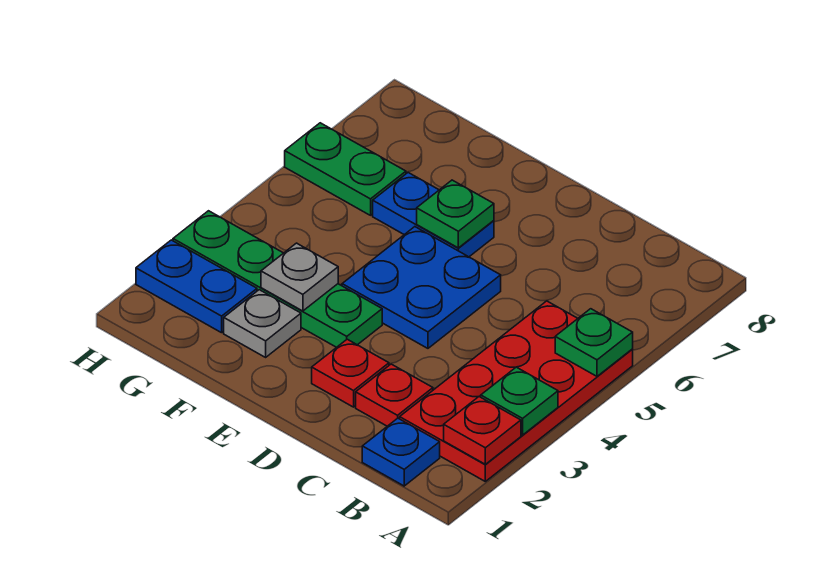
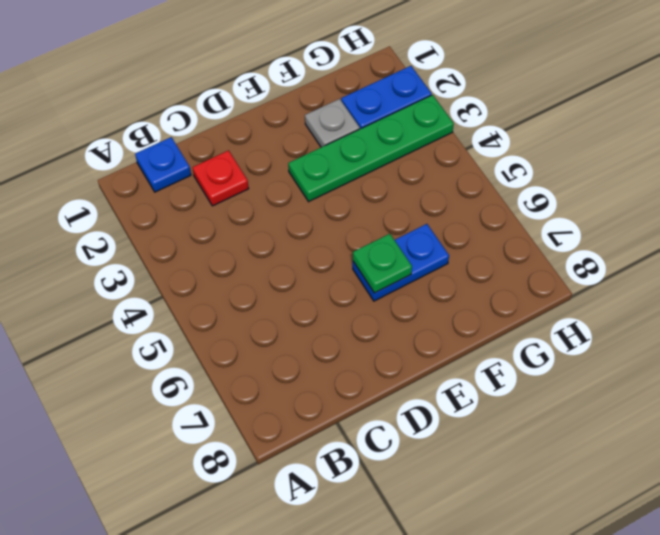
none -> red 2x4 plate [400,301,633,481]
none -> red 1x1 plate [312,339,389,407]
none -> blue 2x2 plate [342,227,501,348]

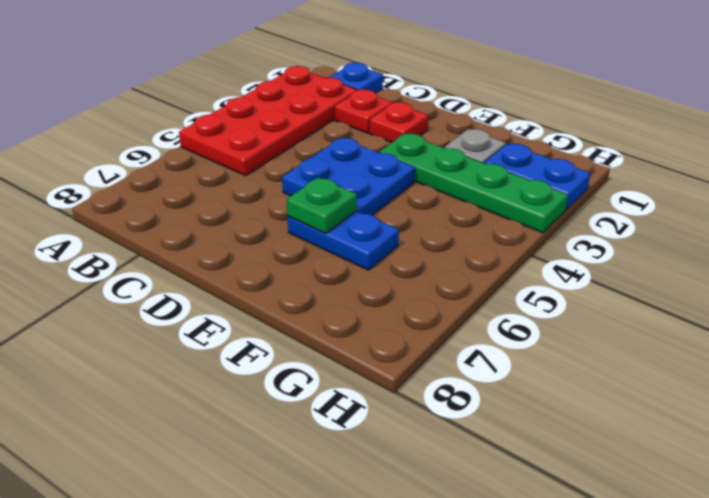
none -> green 1x2 plate [285,123,406,215]
none -> red 1x1 plate [444,397,521,464]
none -> green 1x1 plate [481,367,558,435]

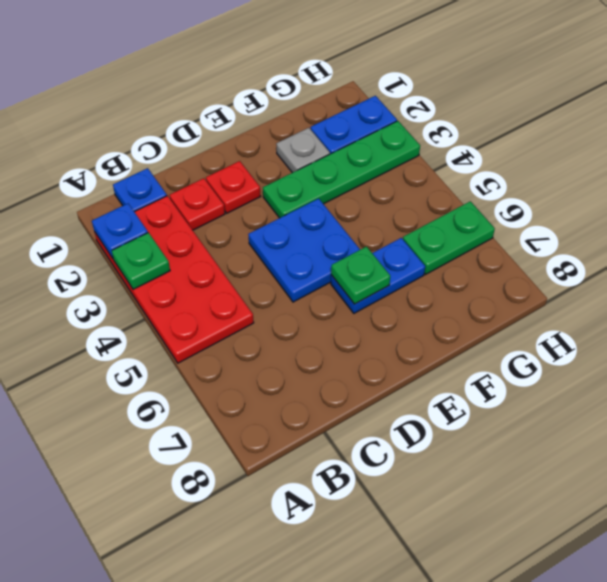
blue 1x1 plate [92,204,148,258] -> red 1x1 plate [444,397,521,464]
none -> green 1x1 plate [555,309,633,376]
none -> grey 1x1 plate [261,243,338,311]

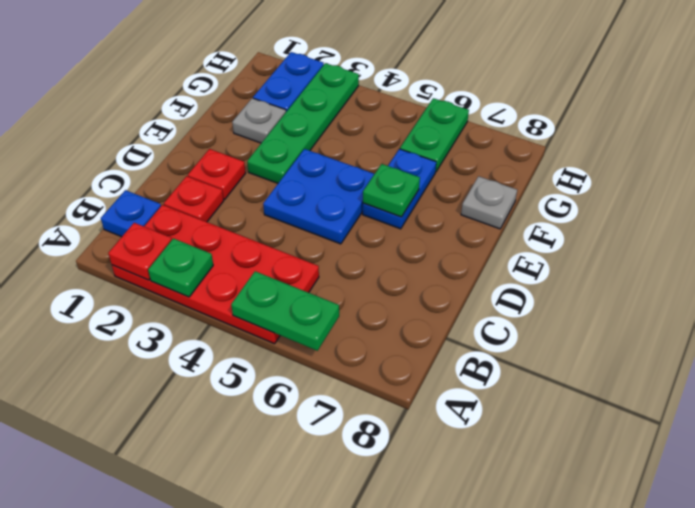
green 1x2 plate [231,271,339,351] -> green 1x1 plate [555,309,633,376]
grey 1x1 plate [461,176,517,229] -> grey 1x1 plate moved to [261,243,338,311]

